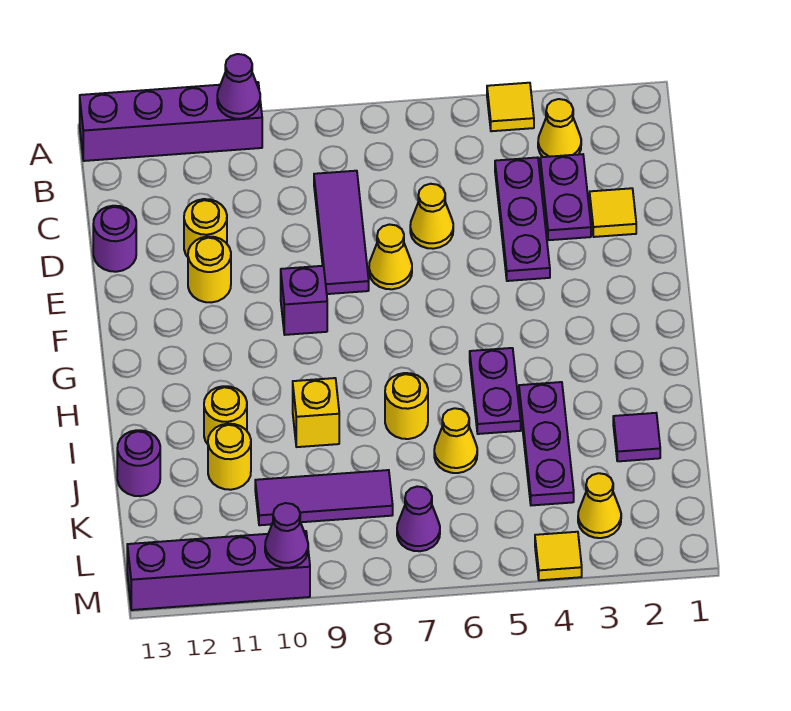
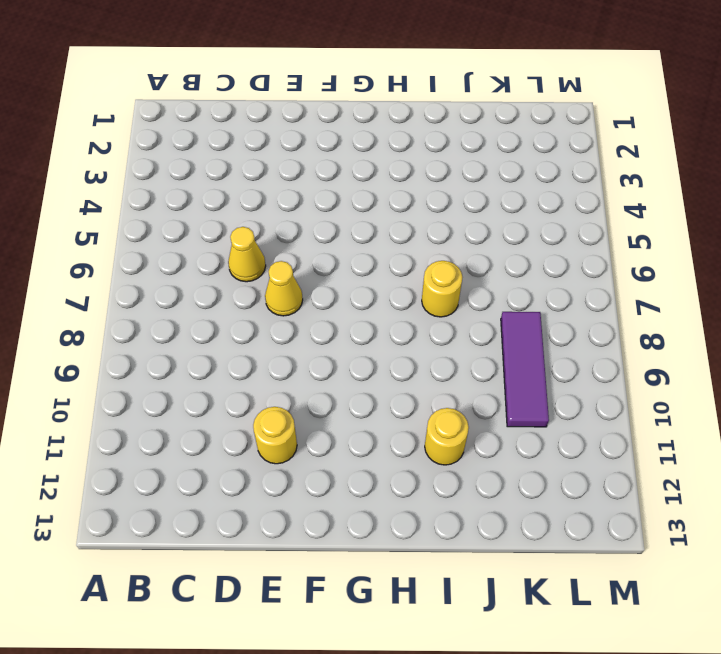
none -> yellow 1x1 tile [487,83,534,131]
none -> purple 1x4 brick [80,82,262,161]
none -> yellow 1x1 cone [538,99,581,157]

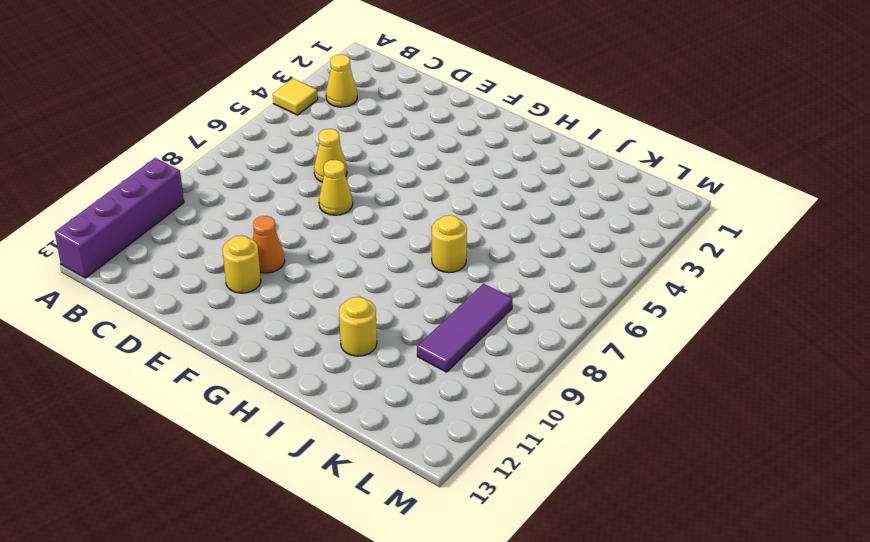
orange 1x1 cone [253,216,285,273] -> none
none -> purple 1x2 plate [540,154,591,240]
none -> purple 1x3 plate [495,157,550,281]
none -> purple 1x3 tile [314,171,369,294]

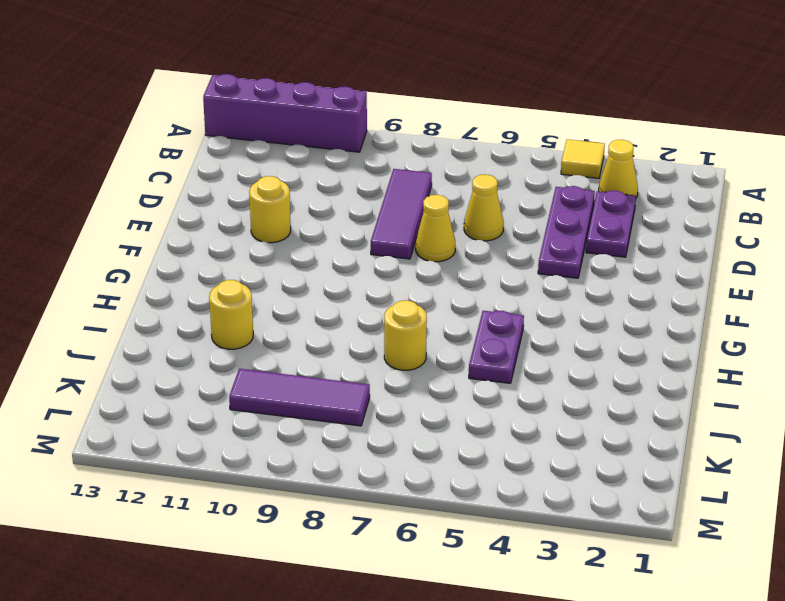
none -> yellow 1x1 tile [590,188,636,237]
none -> yellow 1x1 round brick [184,199,227,257]
none -> purple 1x1 round brick [93,206,136,272]

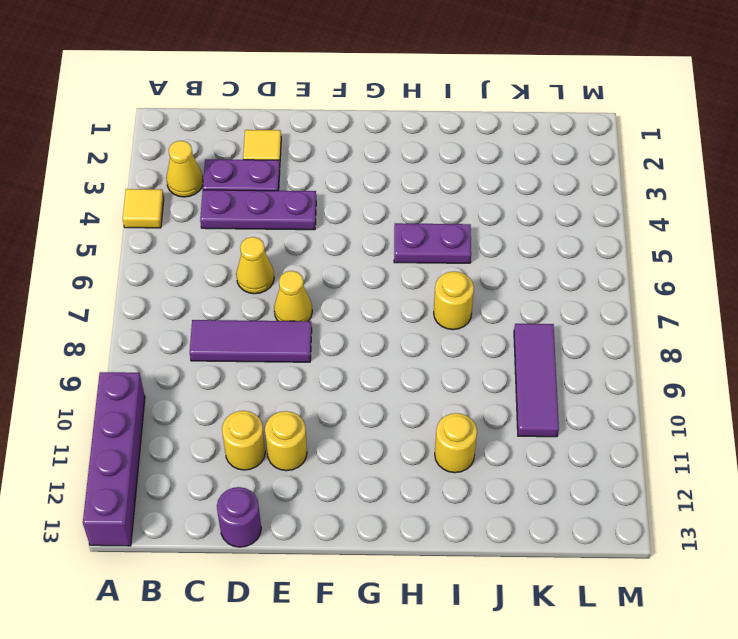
none -> purple 1x1 brick [281,266,327,335]
none -> purple 1x3 plate [519,382,574,505]
none -> yellow 1x1 brick [293,378,339,447]

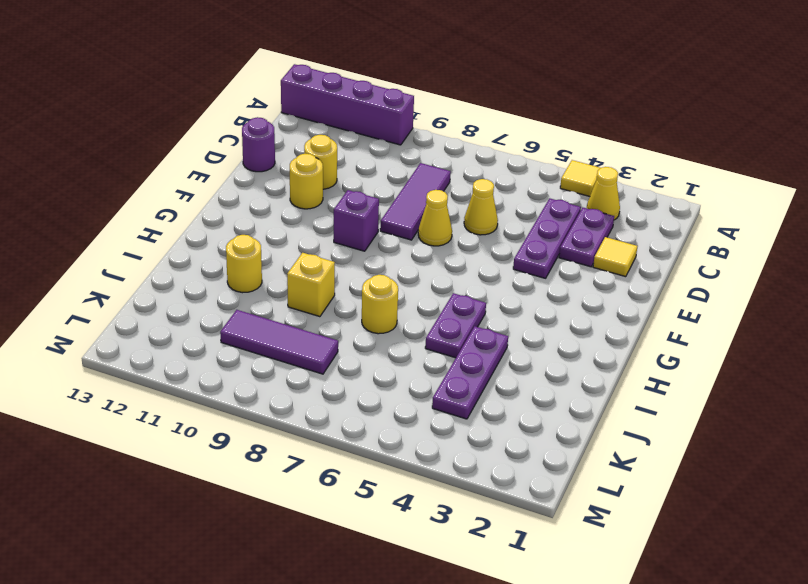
none -> purple 1x1 tile [613,413,660,461]
none -> yellow 1x1 cone [434,408,477,473]
none -> yellow 1x1 round brick [208,424,251,490]

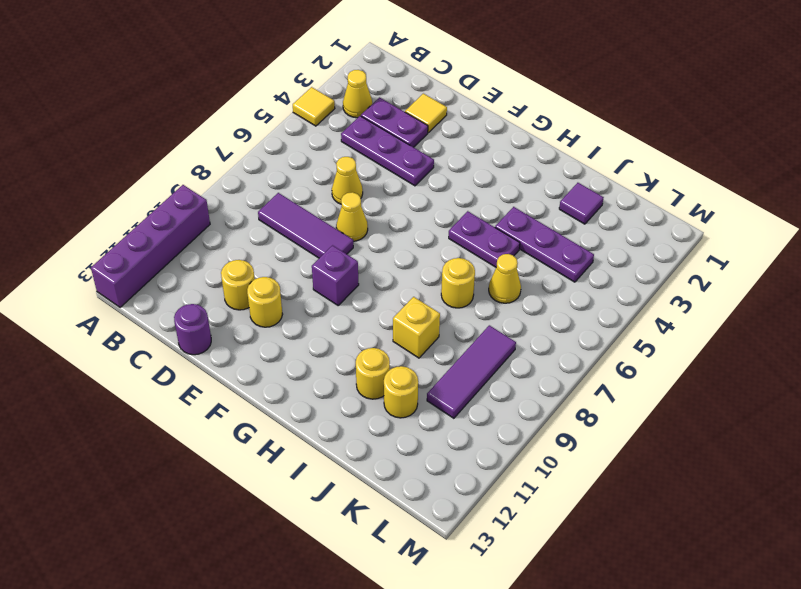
none -> purple 1x1 round brick [117,430,160,496]
none -> yellow 1x1 cone [578,473,621,538]
none -> purple 1x1 cone [397,486,440,551]

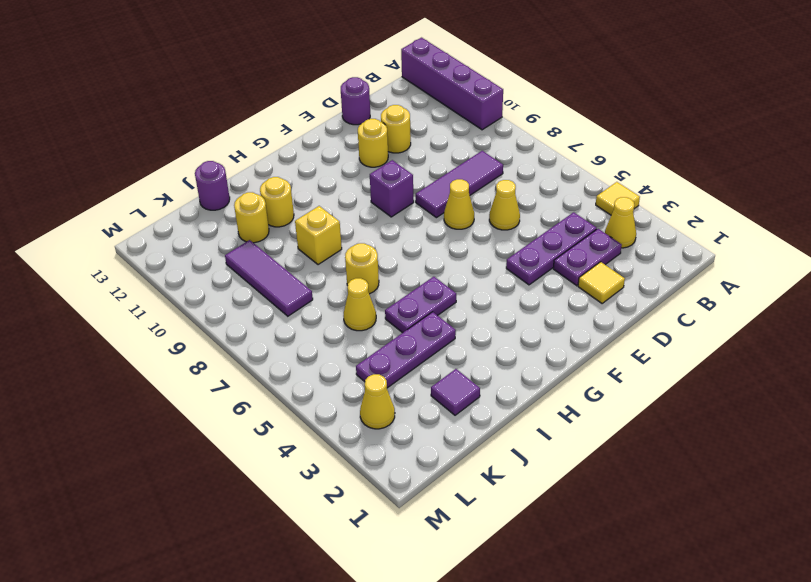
none -> purple 1x1 cone [397,486,440,551]
none -> yellow 1x1 tile [535,532,582,580]
none -> purple 1x4 brick [127,531,310,610]

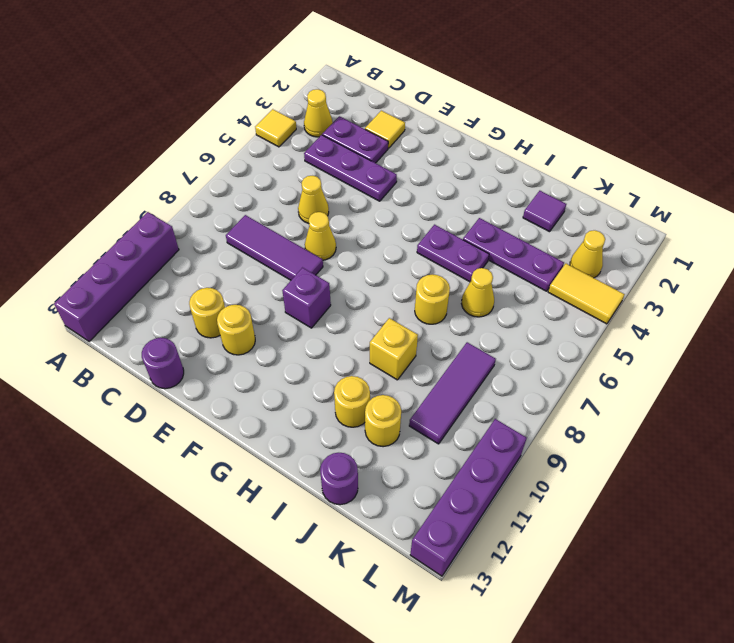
yellow 1x2 tile [548,264,625,324] -> yellow 1x1 tile [535,532,582,580]
none -> purple 1x1 cone [397,486,440,551]
none -> purple 1x1 cone [217,54,260,119]
none -> purple 1x1 cone [265,503,308,568]

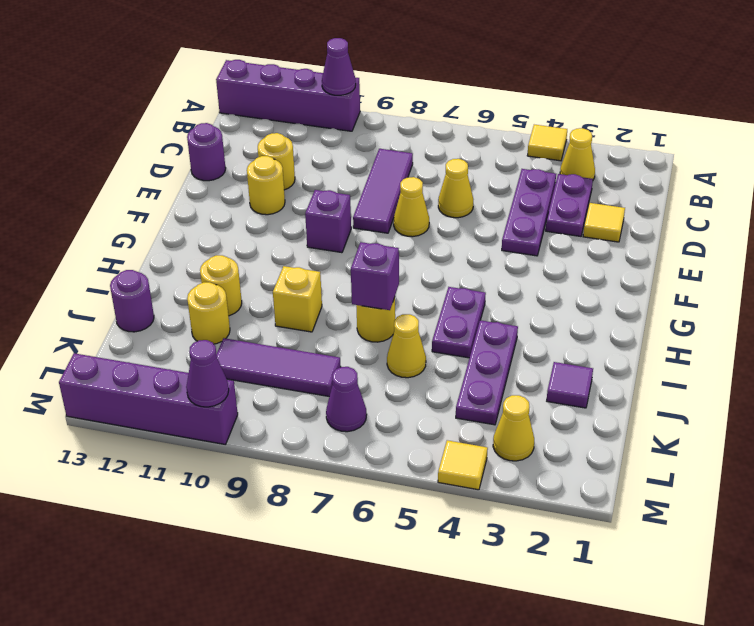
purple 1x1 brick [351,242,399,310] -> none

